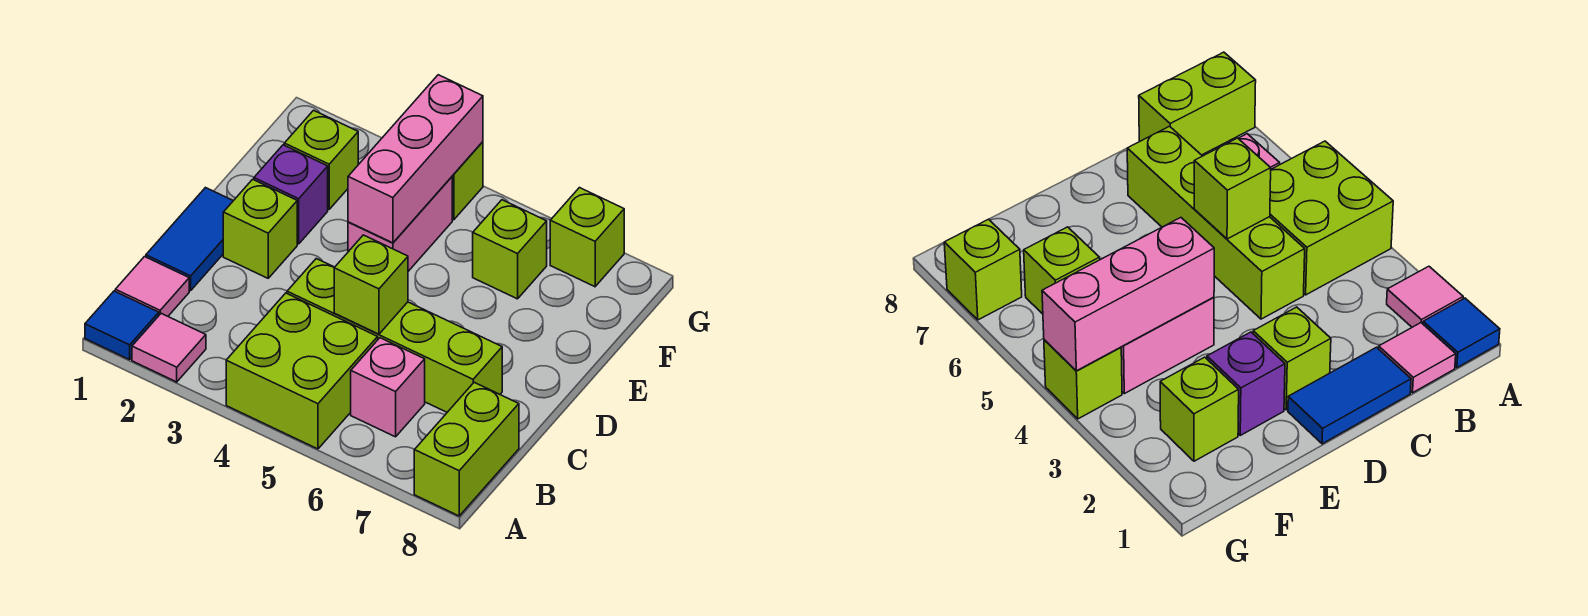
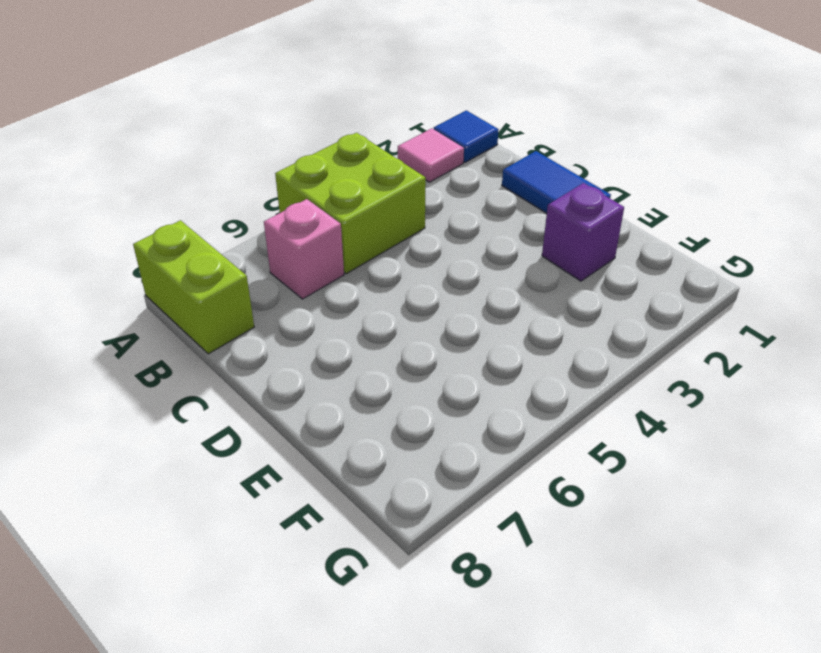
none -> pink 1x1 tile [115,257,189,316]
none -> lime 1x4 brick [287,259,502,412]
none -> lime 1x1 brick [223,179,297,278]

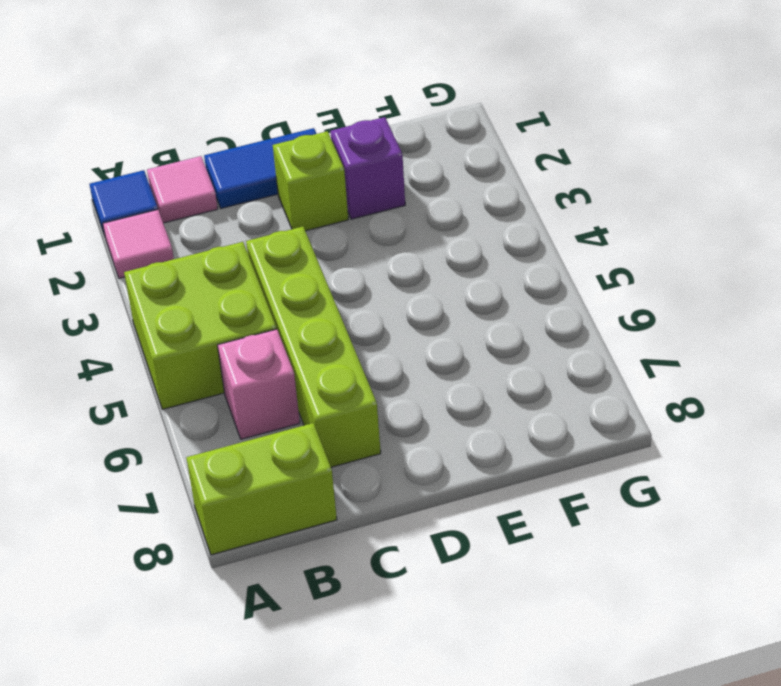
none -> pink 1x2 brick [348,177,452,271]
none -> lime 1x1 brick [284,110,358,209]
none -> lime 1x1 brick [473,200,547,299]

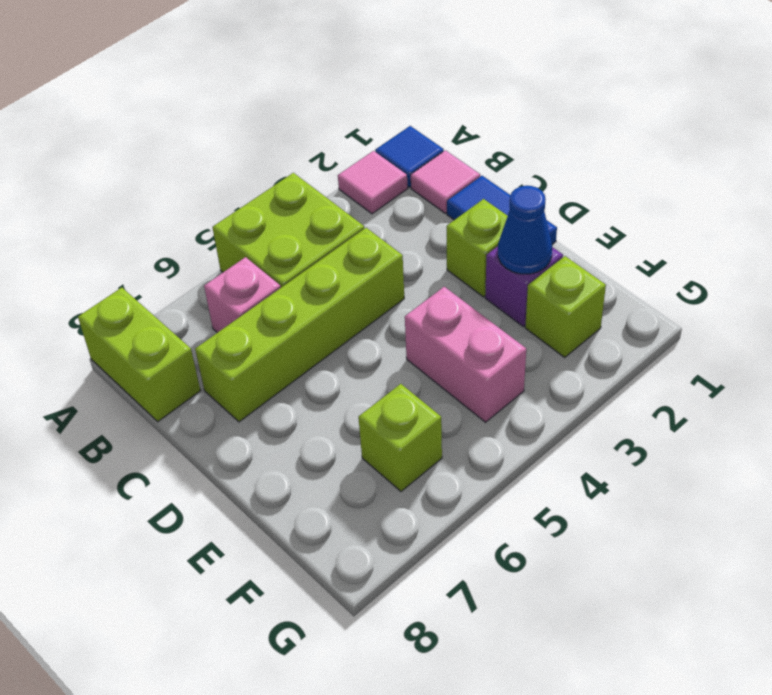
blue 1x1 cone [498,186,552,274] -> none
none -> lime 1x1 brick [452,142,483,220]
none -> lime 1x1 brick [550,188,624,287]
none -> lime 1x1 brick [334,235,408,334]

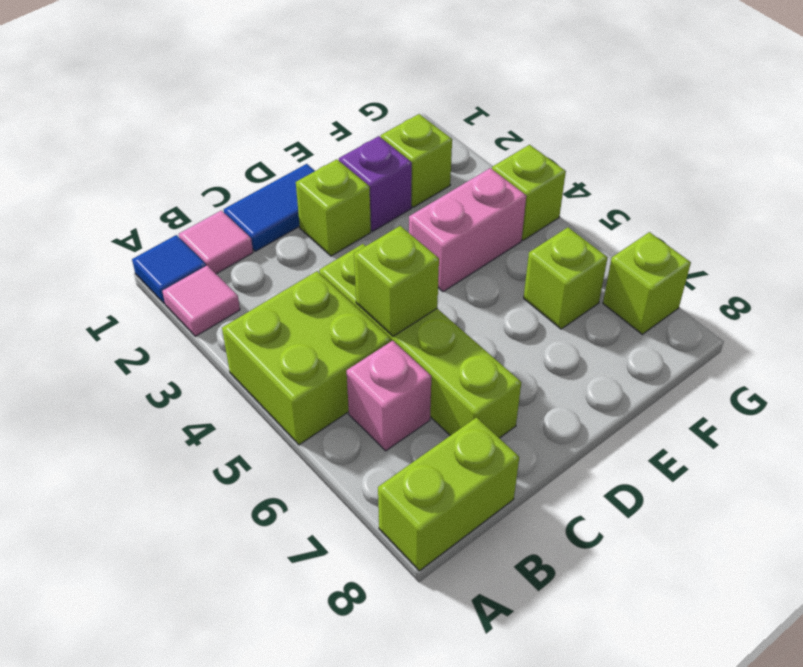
none -> pink 1x3 brick [348,75,483,243]

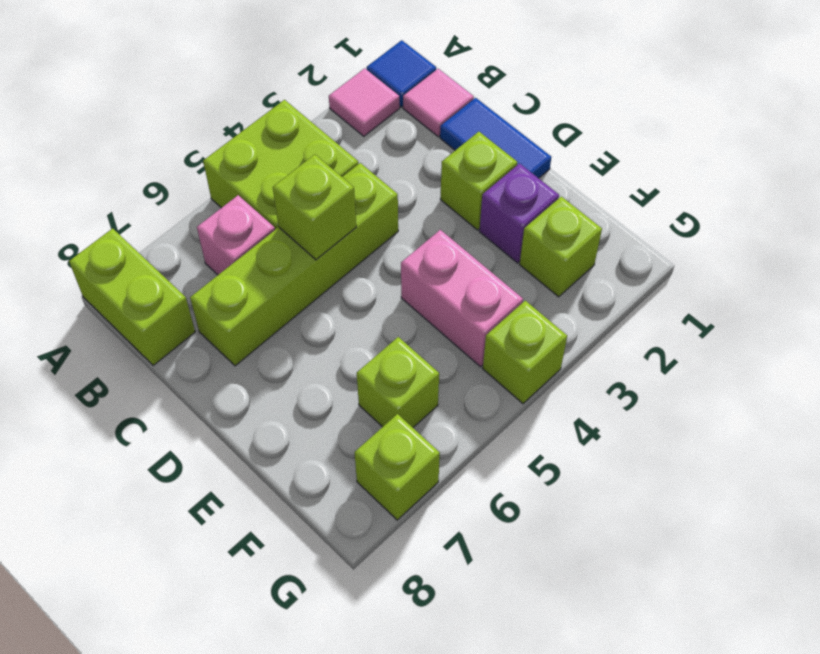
none -> pink 1x3 brick [348,75,483,243]

